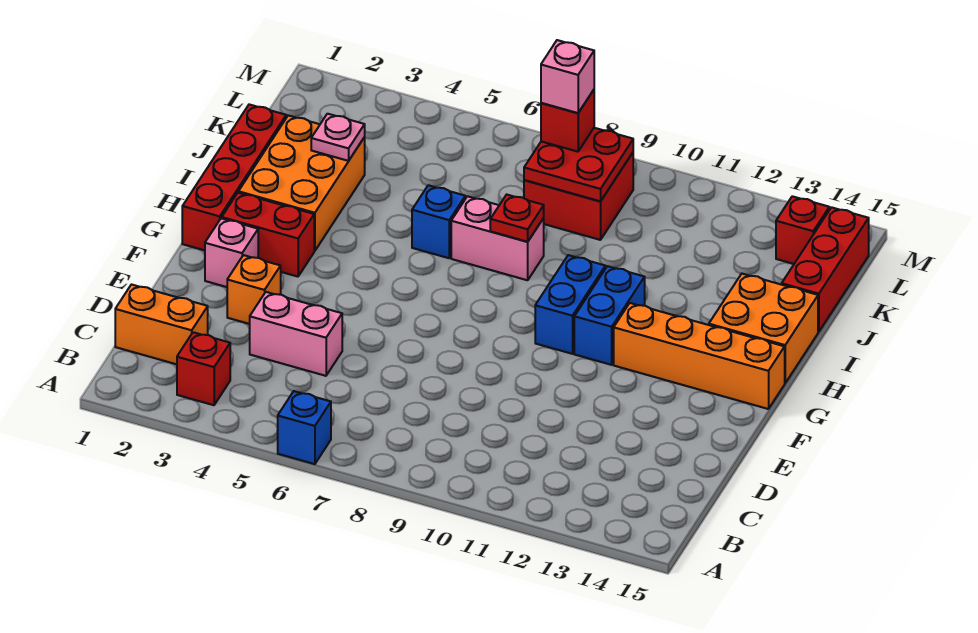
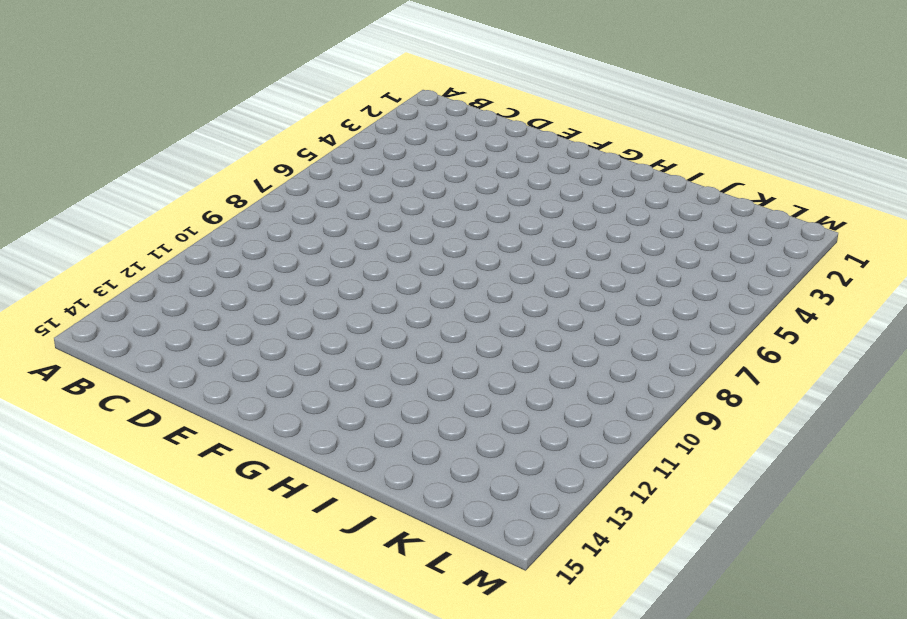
none -> blue 1x1 brick [278,391,331,464]
none -> red 1x1 brick [177,332,230,405]
none -> orange 1x2 brick [115,285,208,364]

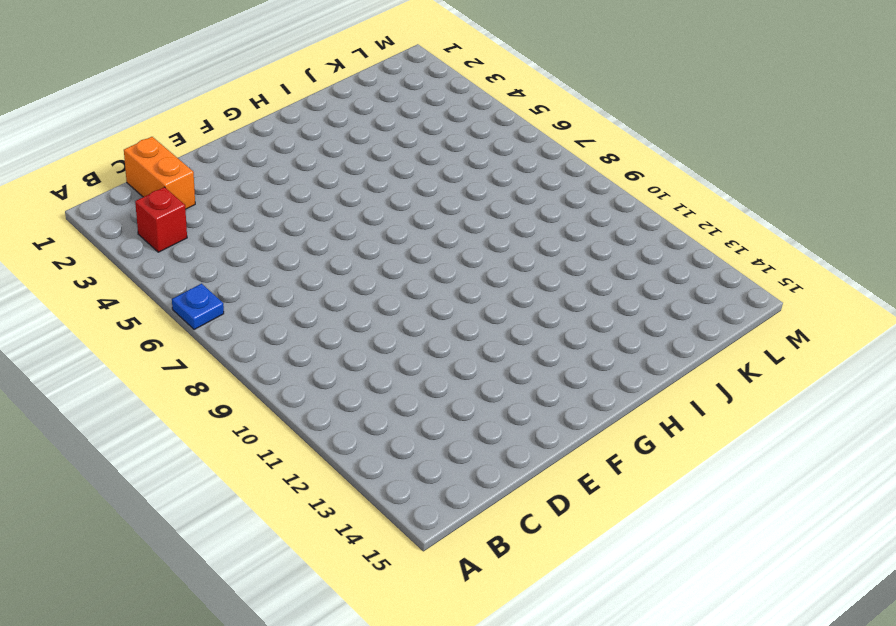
blue 1x1 plate [172,284,224,330] -> blue 1x1 brick [278,391,331,464]
none -> pink 1x2 brick [250,292,342,376]
none -> orange 1x1 brick [227,255,281,324]
none -> pink 1x1 brick [205,218,258,287]

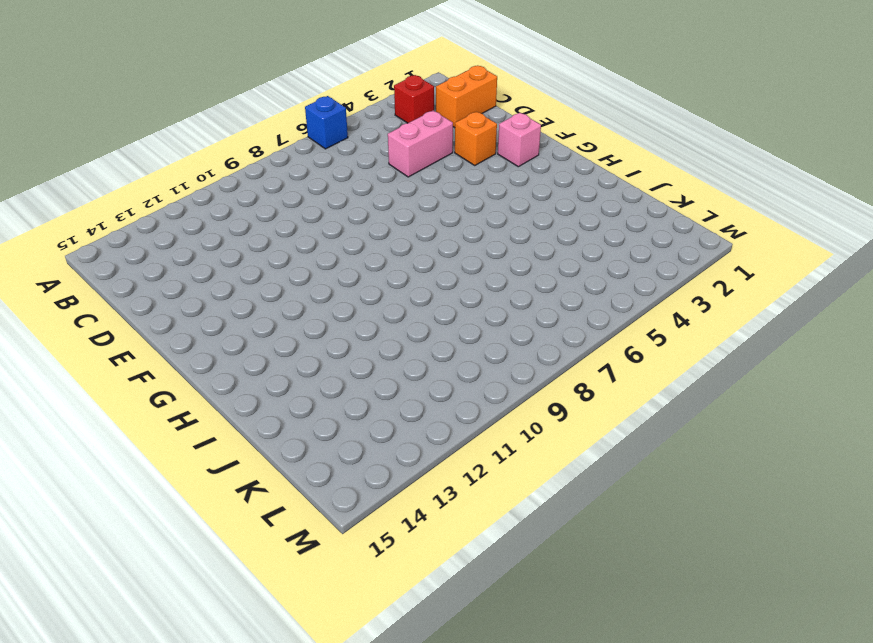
none -> red 1x4 brick [182,104,286,250]
none -> red 1x2 brick [222,193,314,277]
none -> blue 1x2 brick [535,255,605,354]

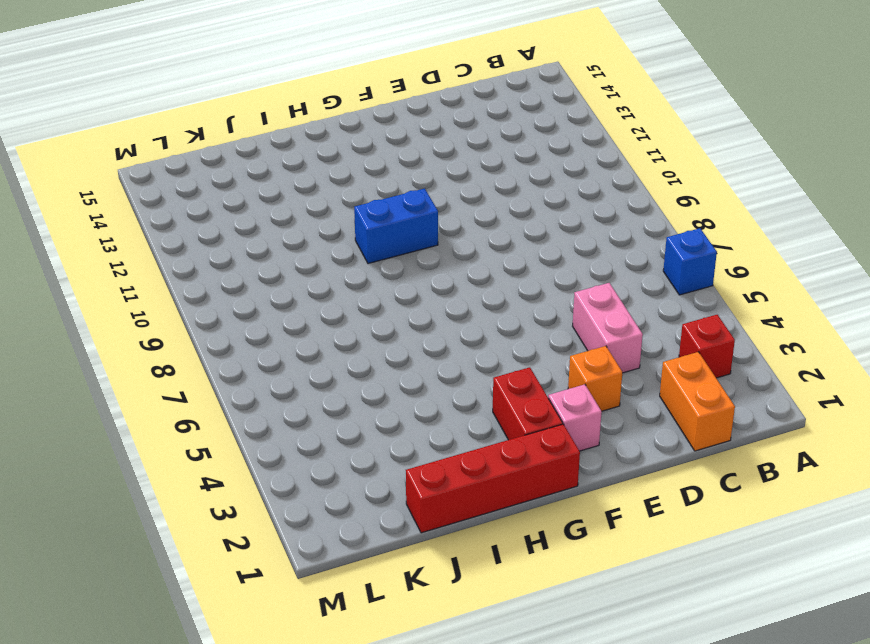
none -> blue 1x2 brick [574,266,645,365]
none -> orange 1x4 brick [614,303,785,409]
none -> orange 2x3 brick [238,115,365,251]

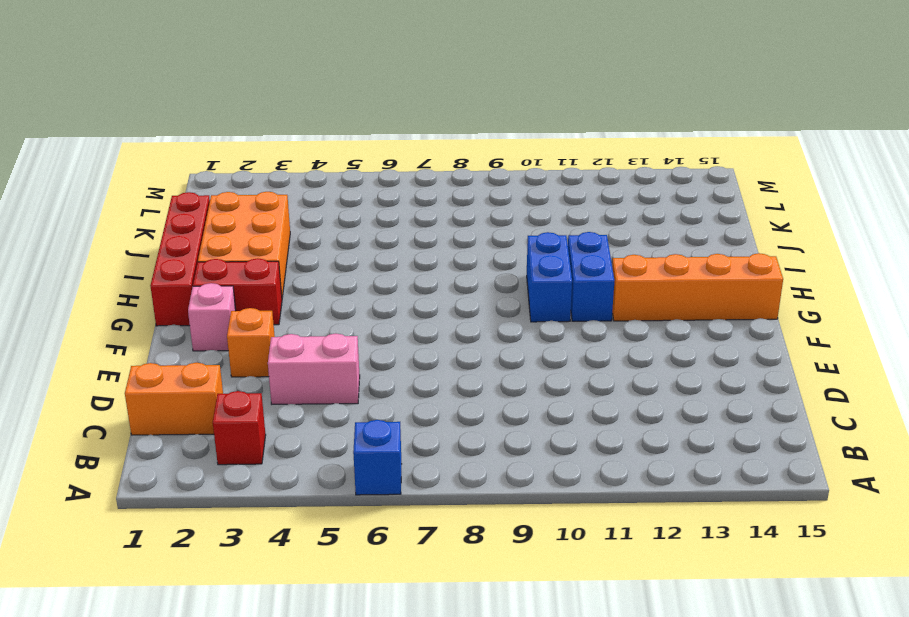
none -> orange 2x2 brick [709,274,818,383]
none -> blue 1x1 brick [412,185,465,258]
none -> pink 1x2 brick [451,196,544,280]

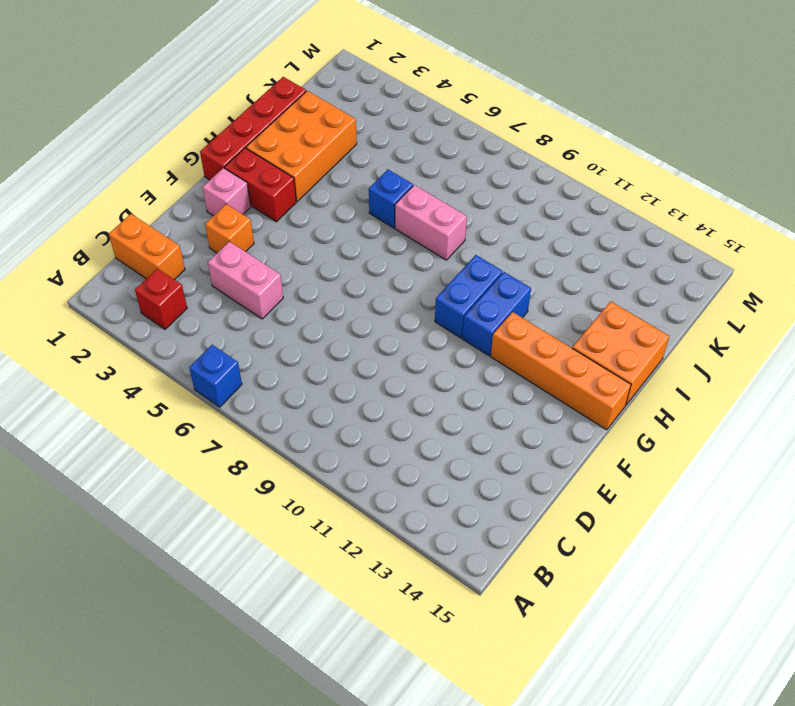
none -> red 1x3 brick [782,207,869,332]
none -> red 2x2 brick [524,153,633,240]
none -> red 1x1 brick [776,196,829,264]

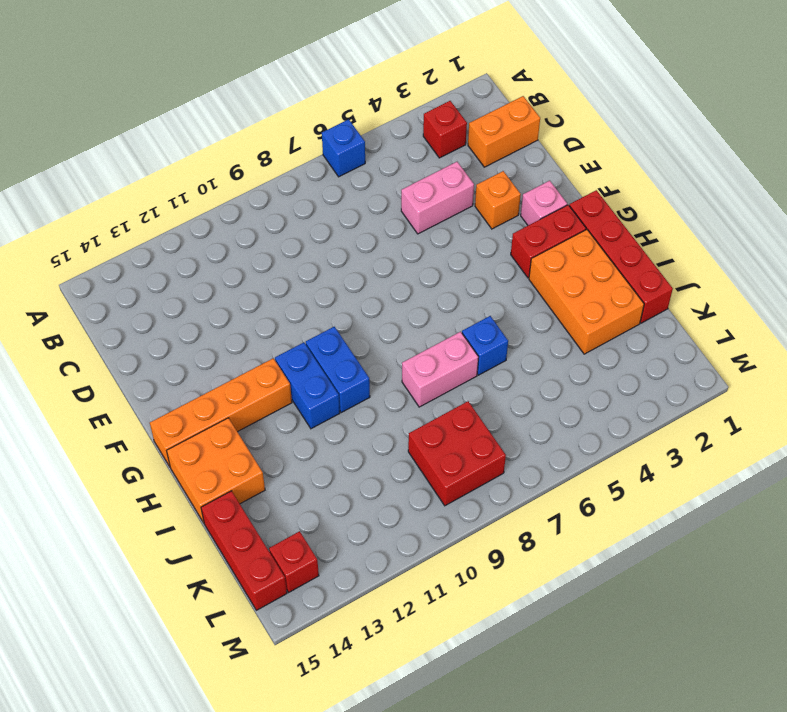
none -> red 1x1 plate [490,195,544,242]
none -> pink 1x1 plate [311,114,365,161]
none -> red 2x2 plate [524,128,633,201]

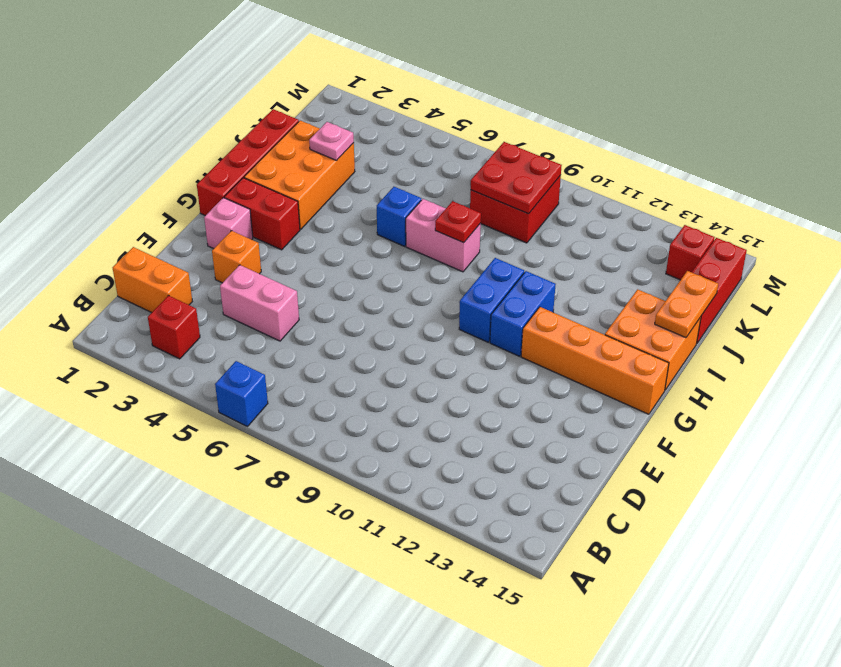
orange 1x2 plate [655,271,718,338] -> none
none -> red 1x1 brick [541,90,594,152]
none -> pink 1x1 brick [541,40,594,113]

